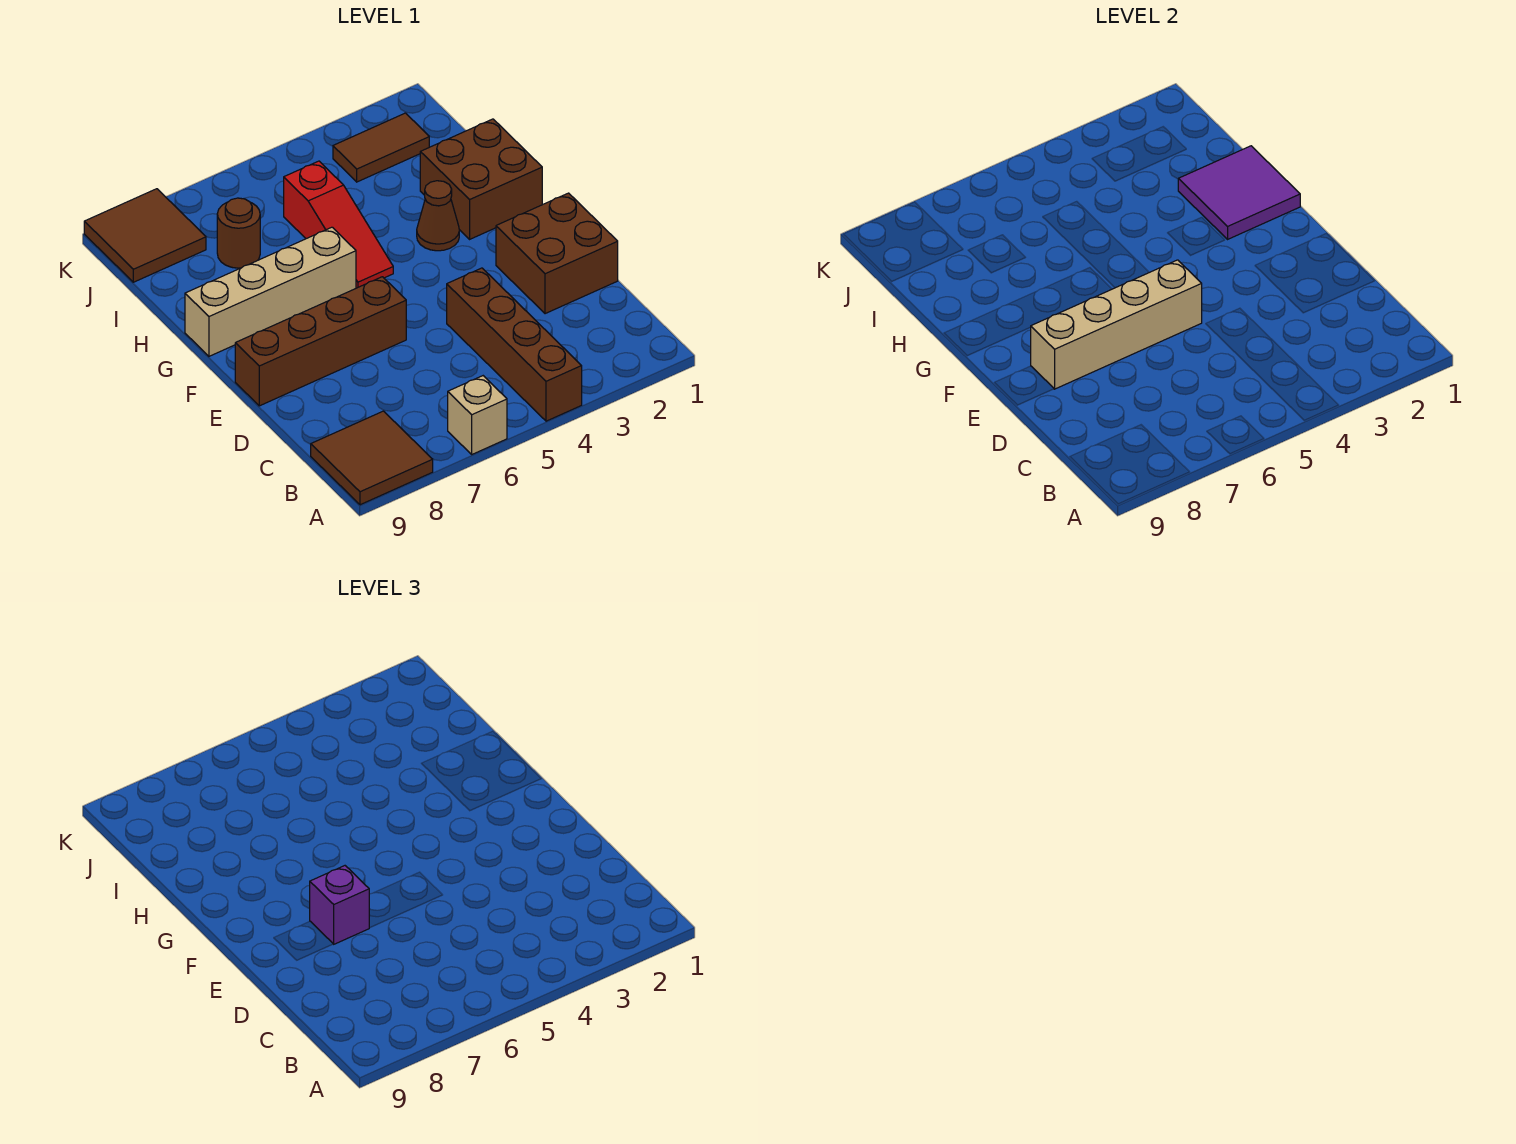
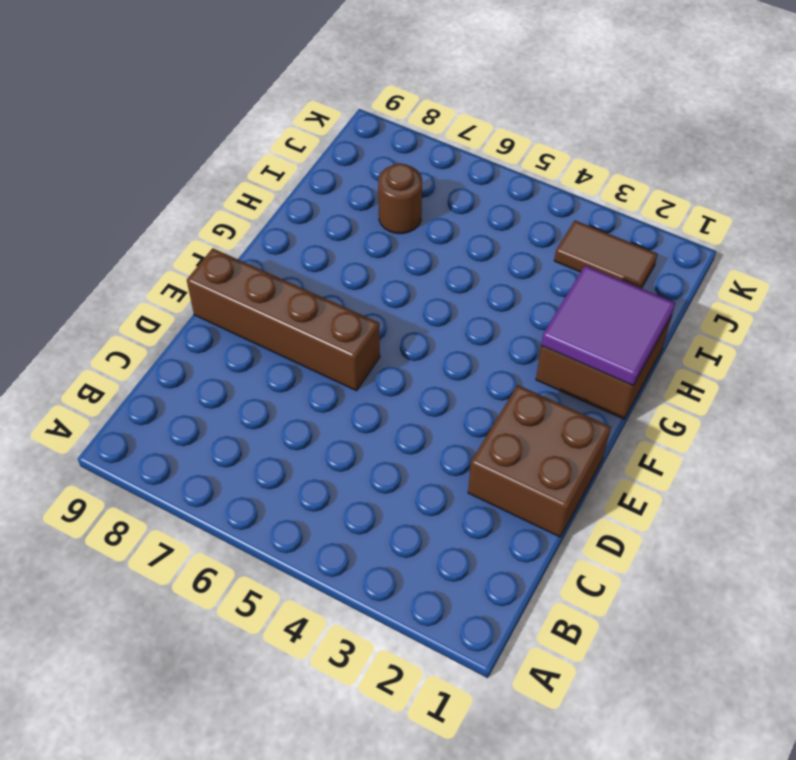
none -> brown 1x4 brick [447,268,582,421]
none -> tan 1x1 brick [448,376,507,454]
none -> brown 2x2 tile [311,411,433,505]

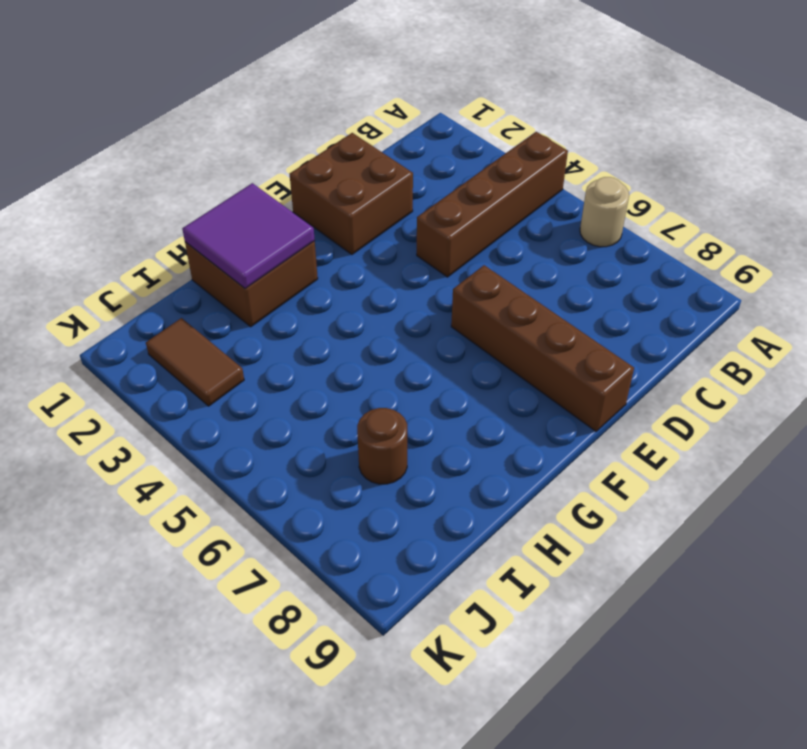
tan 1x1 round brick [580,177,629,247] -> tan 1x1 brick [448,376,507,454]
none -> brown 2x2 tile [311,411,433,505]
none -> brown 1x1 cone [417,181,459,251]
none -> red 1x3 slope [284,161,393,288]

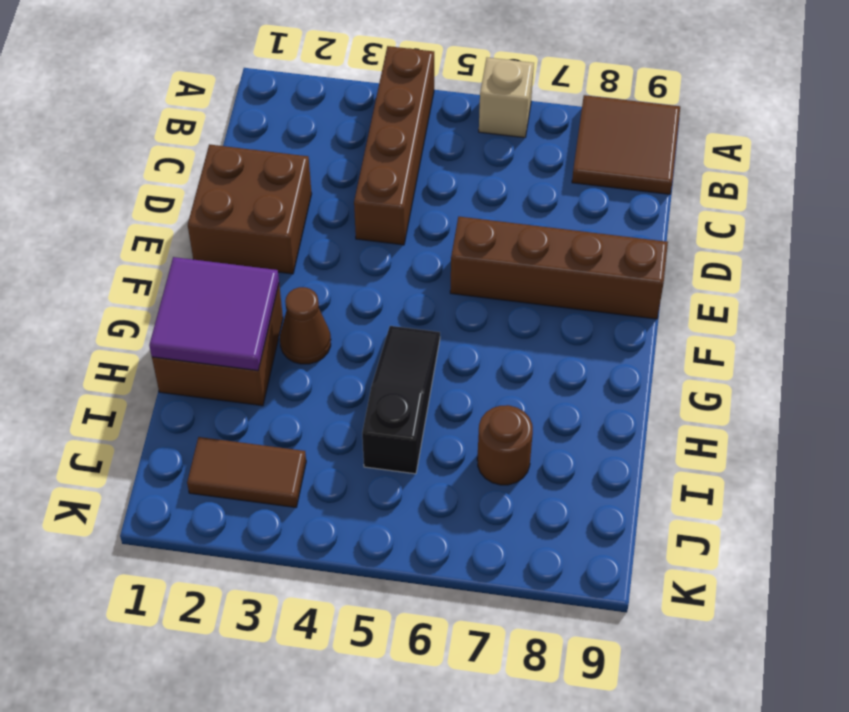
black 1x3 slope [362,326,440,474] -> red 1x3 slope [284,161,393,288]
none -> tan 1x4 brick [185,227,356,356]
none -> brown 2x2 tile [84,189,206,282]
none -> tan 1x4 brick [1030,260,1202,389]

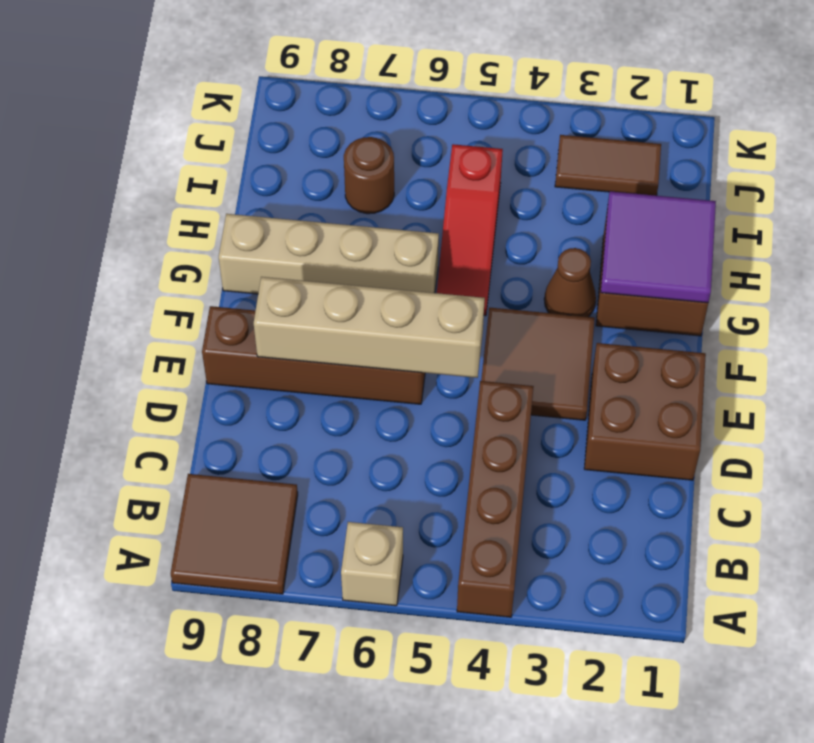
brown 2x2 tile [481,308,595,420] -> brown 2x2 tile moved to [84,189,206,282]
none -> purple 1x1 brick [310,866,369,944]

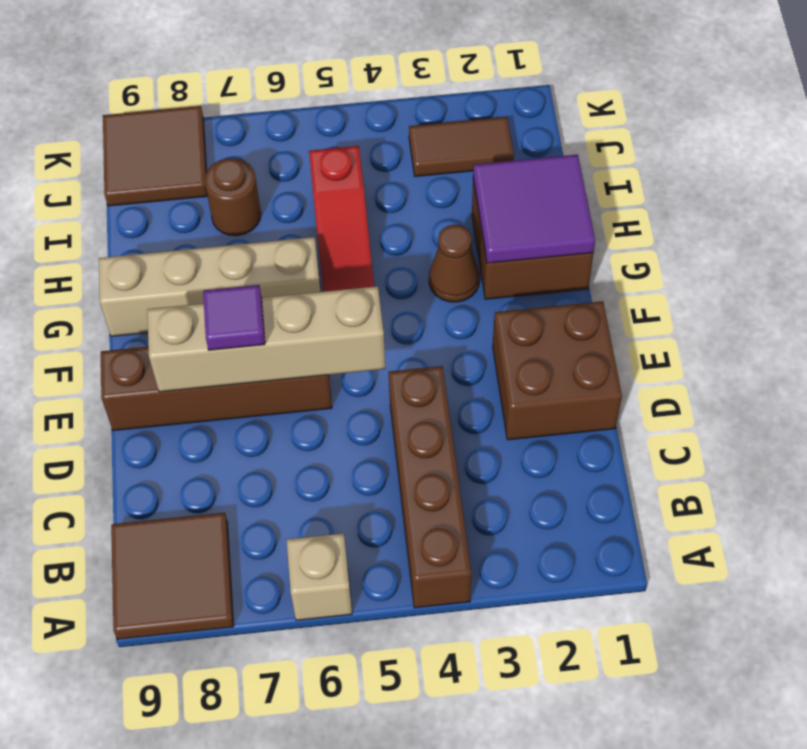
purple 1x1 tile [203,285,265,350] -> purple 1x1 brick [310,866,369,944]

